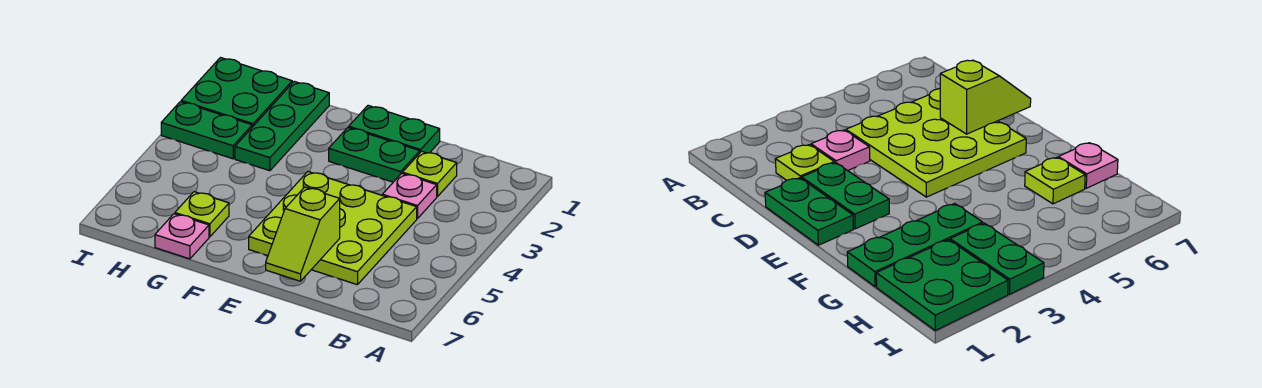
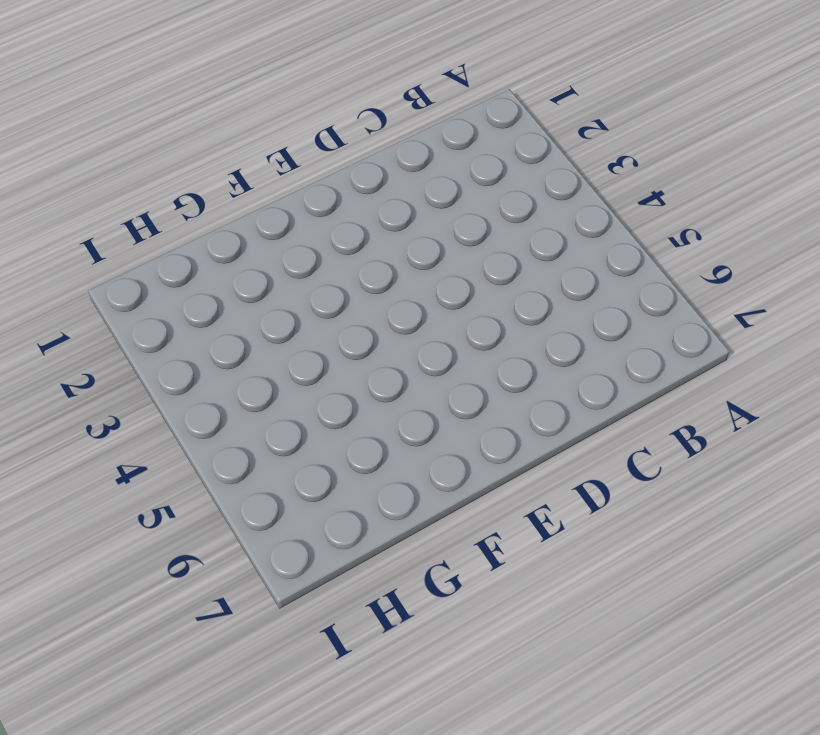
none -> lime 1x1 plate [403,151,457,197]
none -> pink 1x1 plate [382,173,437,219]

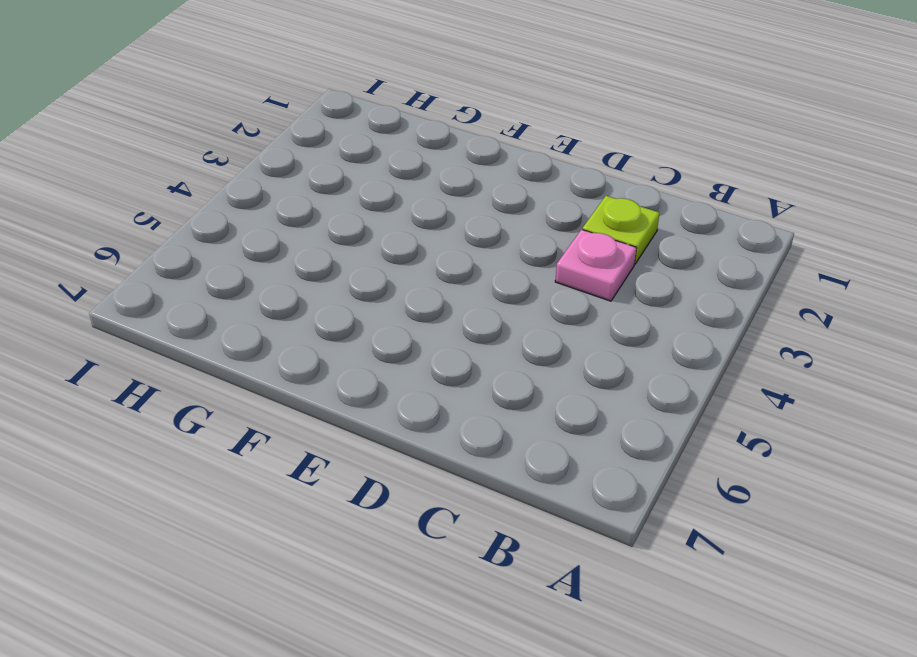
none -> lime 3x3 plate [249,172,417,285]
none -> green 1x2 plate [349,105,440,153]

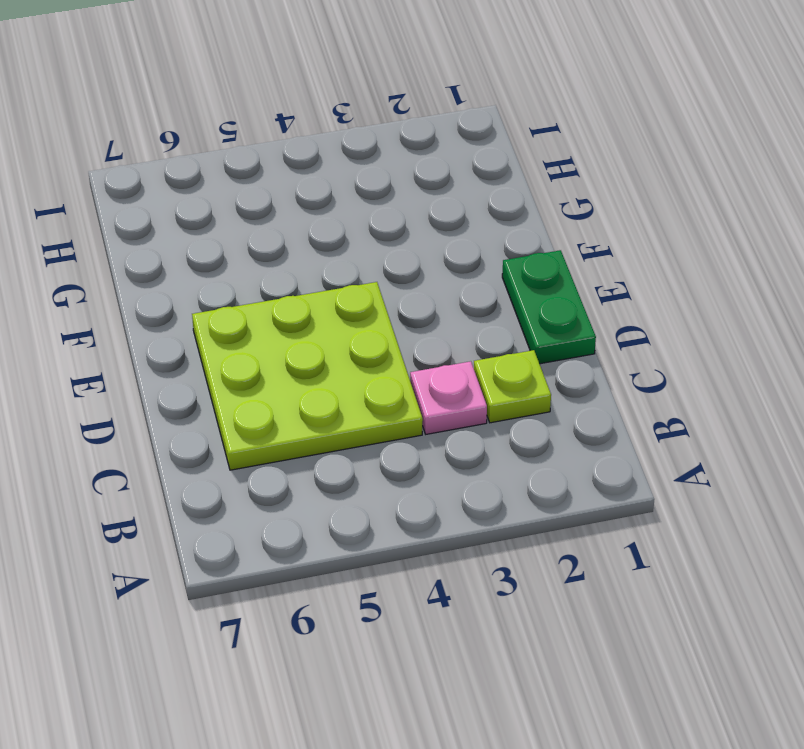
none -> green 1x2 plate [329,127,420,182]
none -> green 1x3 plate [235,81,329,171]

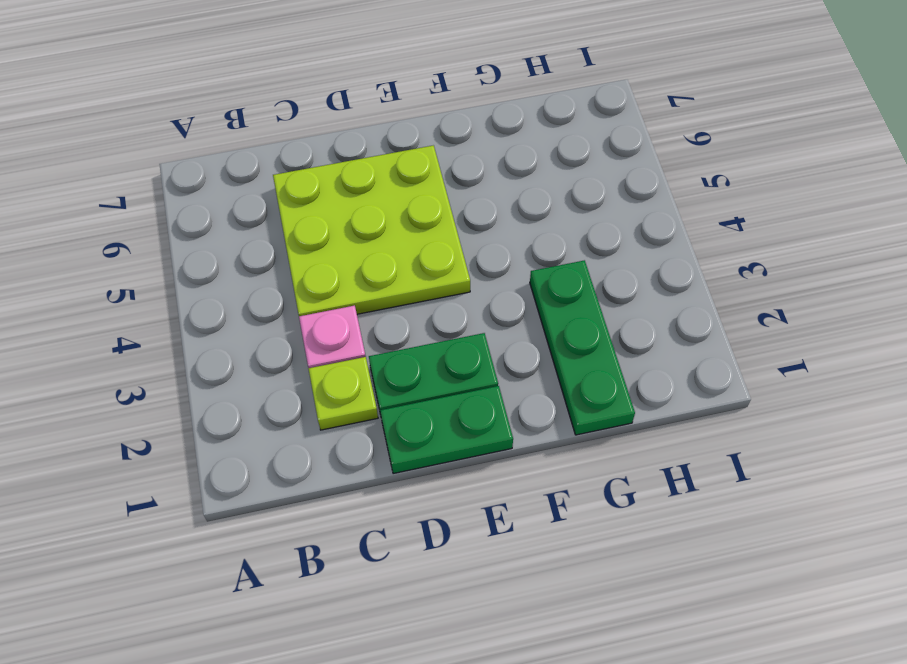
none -> lime 1x1 plate [175,192,229,237]
none -> pink 1x1 plate [155,214,209,259]

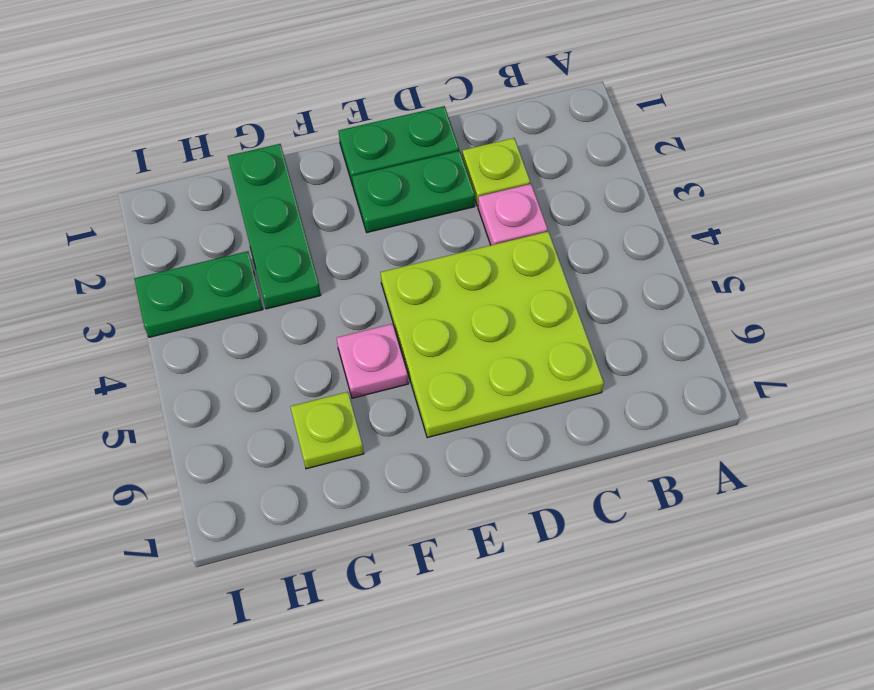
pink 1x1 plate [337,324,408,398] -> pink 1x1 plate moved to [155,214,209,259]
none -> green 2x2 plate [181,58,292,127]
none -> lime 1x2 slope [266,187,340,281]

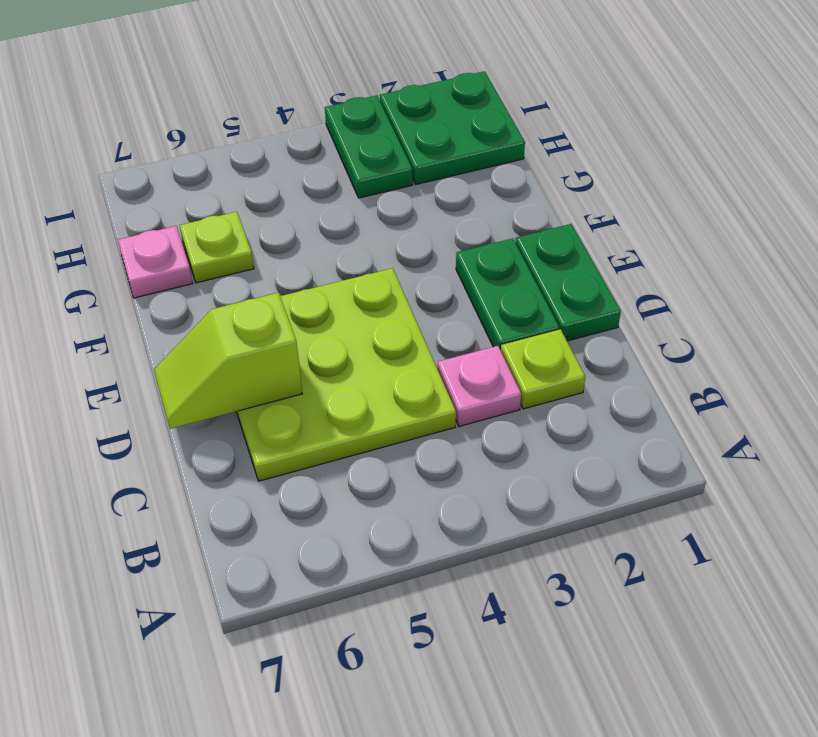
none -> green 1x3 plate [235,81,329,171]

